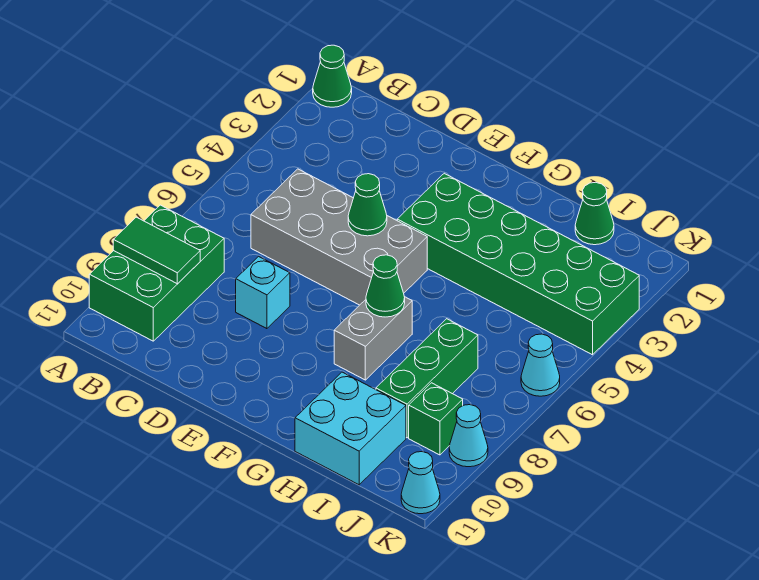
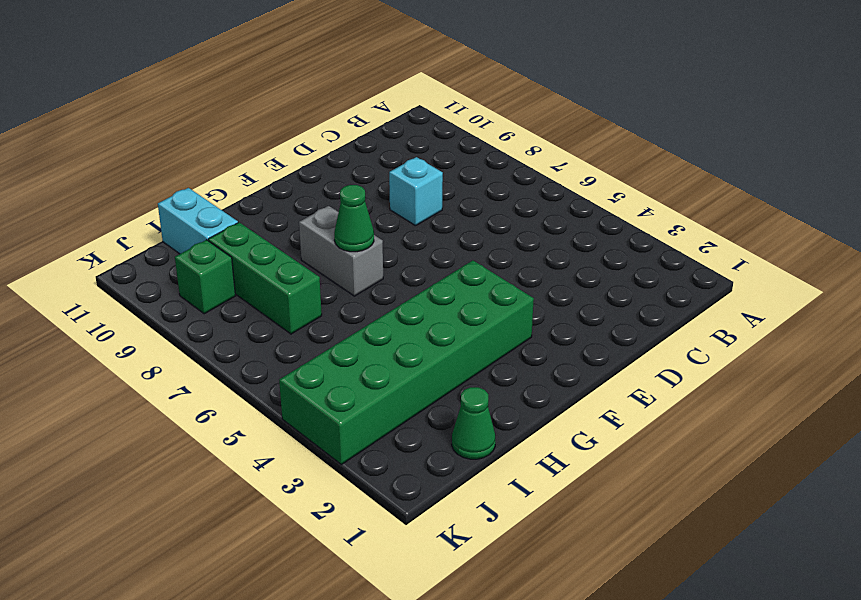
cyan 1x2 brick [158,188,238,254] -> cyan 2x2 brick [295,372,406,485]
none -> green 1x1 cone [313,45,352,107]
none -> green 2x3 brick [89,205,224,341]
none -> grey 2x4 brick [251,169,427,305]

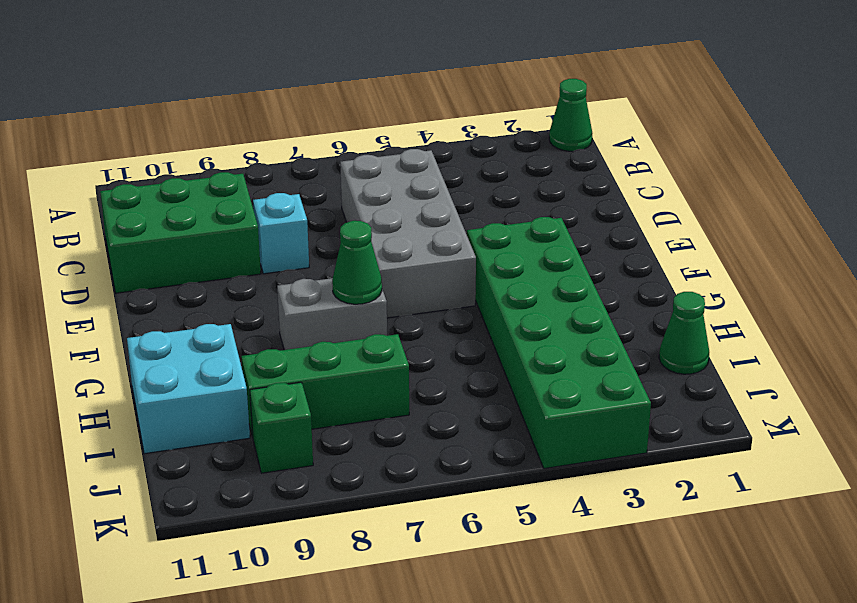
green 2x3 brick [100,172,261,293] -> green 2x3 brick moved to [89,205,224,341]
none -> cyan 1x1 cone [521,334,560,396]
none -> cyan 1x1 cone [449,405,488,467]
none -> cyan 1x1 cone [401,452,440,514]

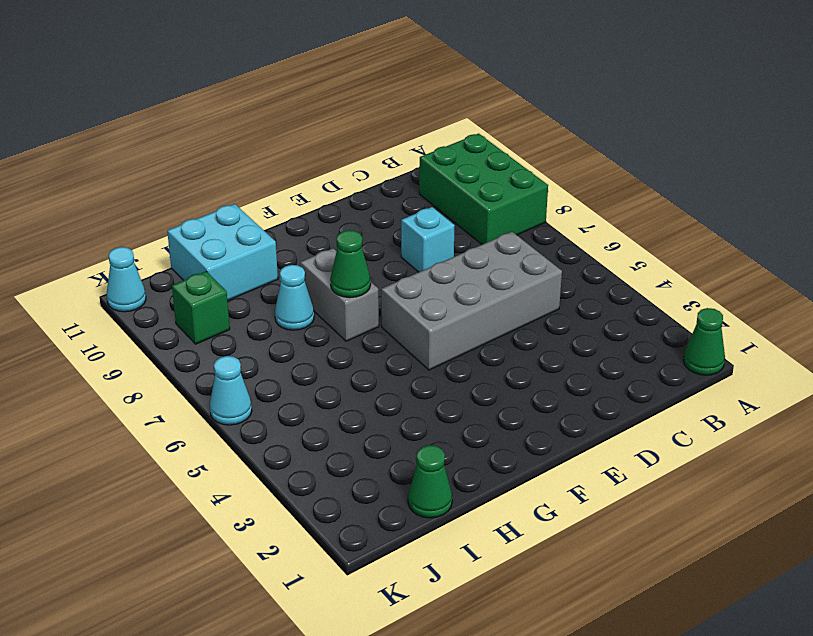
cyan 1x1 cone [275,265,314,330] -> cyan 1x1 cone moved to [449,405,488,467]
none -> green 2x6 brick [397,173,639,355]
none -> green 1x3 brick [376,319,478,438]
none -> green 1x2 tile [113,217,200,284]

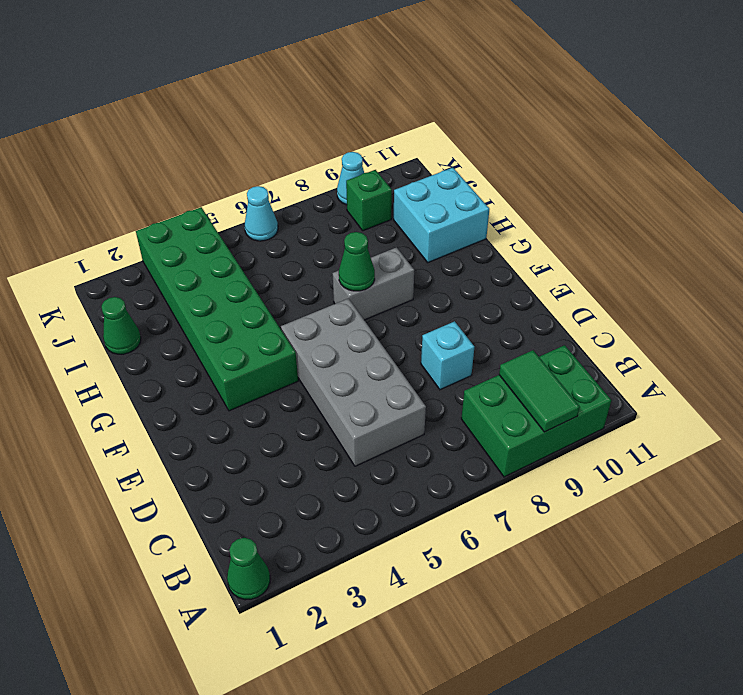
none -> green 1x3 brick [376,319,478,438]
none -> cyan 1x1 cone [401,452,440,514]
none -> green 1x1 cone [348,174,387,236]

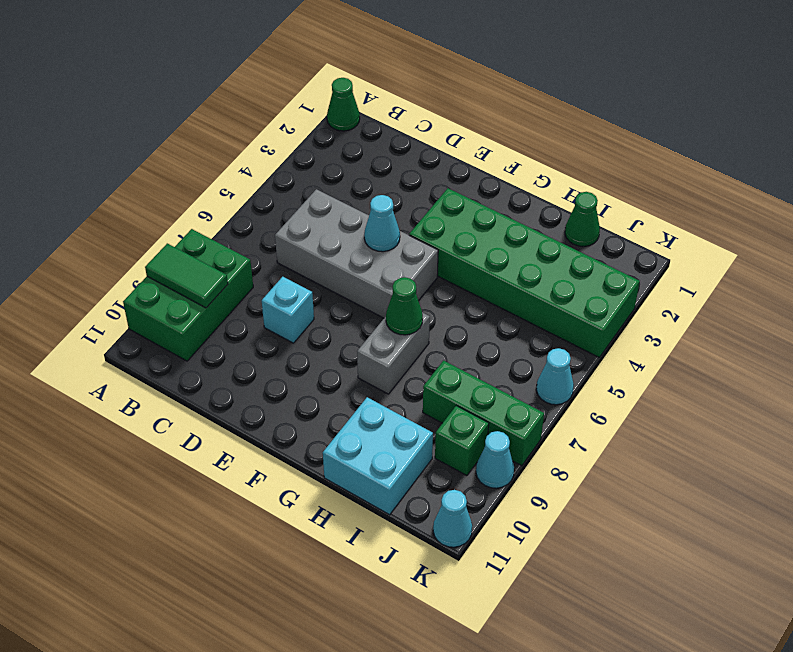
cyan 1x1 cone [364,195,400,252] -> green 1x1 cone [348,174,387,236]
green 1x3 brick [423,361,544,466] -> green 1x3 brick turned to [376,319,478,438]

